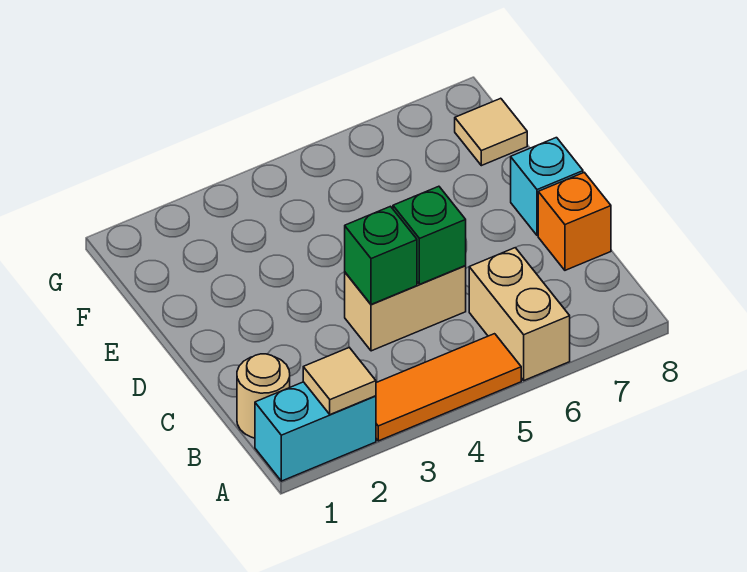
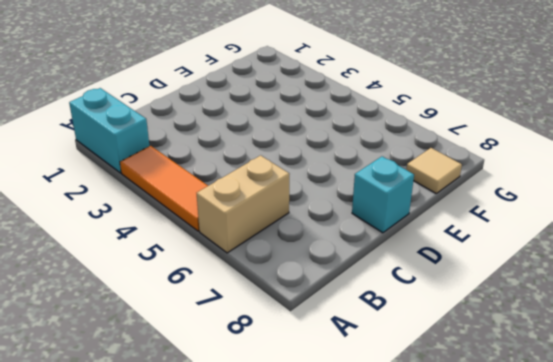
none -> tan 1x1 round brick [237,354,290,438]
none -> tan 1x2 brick [345,266,466,351]

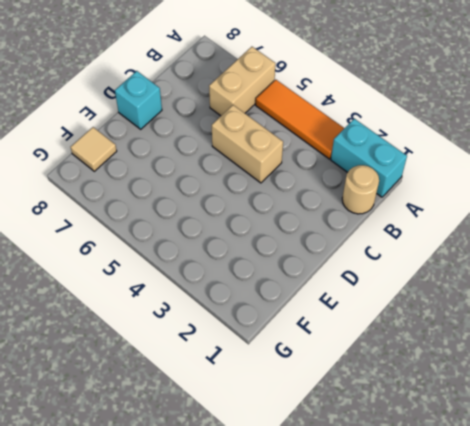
none -> orange 1x1 brick [538,172,611,270]
none -> tan 1x1 tile [303,348,376,415]

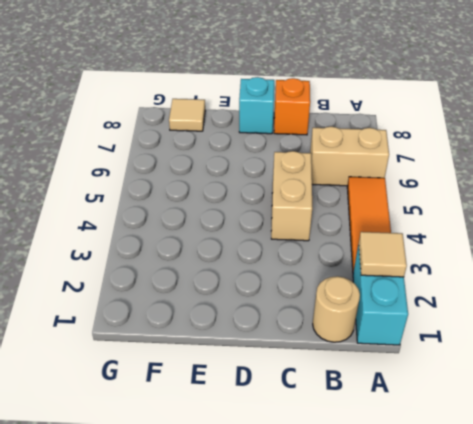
none -> green 1x1 brick [345,206,417,304]
none -> green 1x1 brick [393,186,466,284]

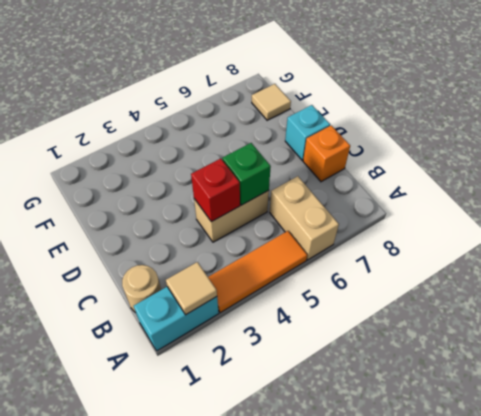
red 1x1 brick [191,159,240,222] -> green 1x1 brick [345,206,417,304]

